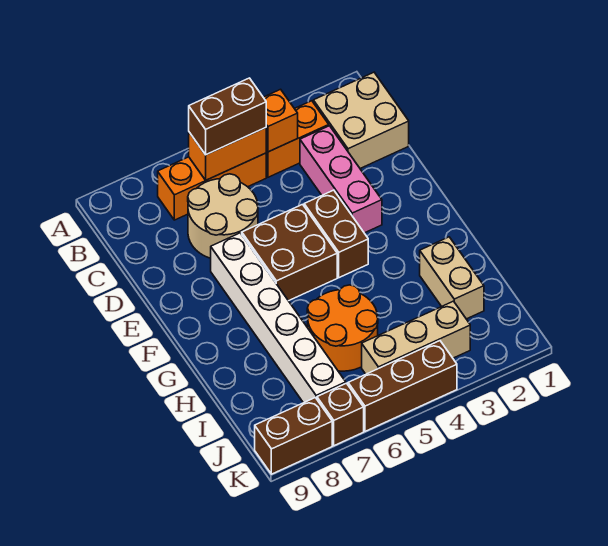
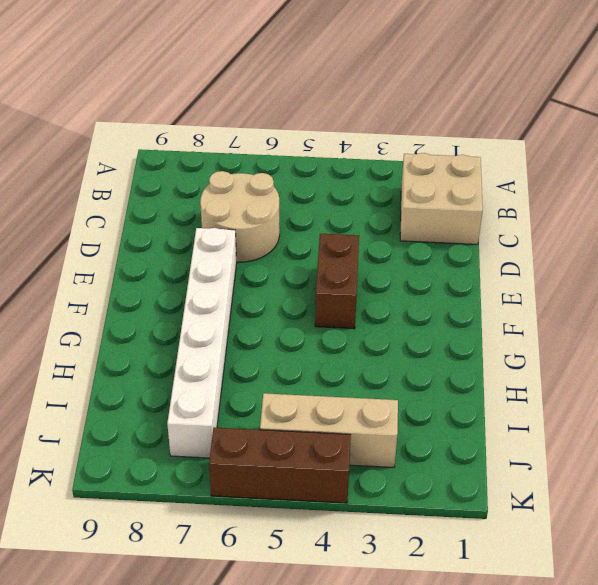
none -> orange 1x2 brick [266,101,329,177]
none -> orange 1x3 brick [158,153,266,220]
none -> pink 1x3 brick [300,126,382,233]

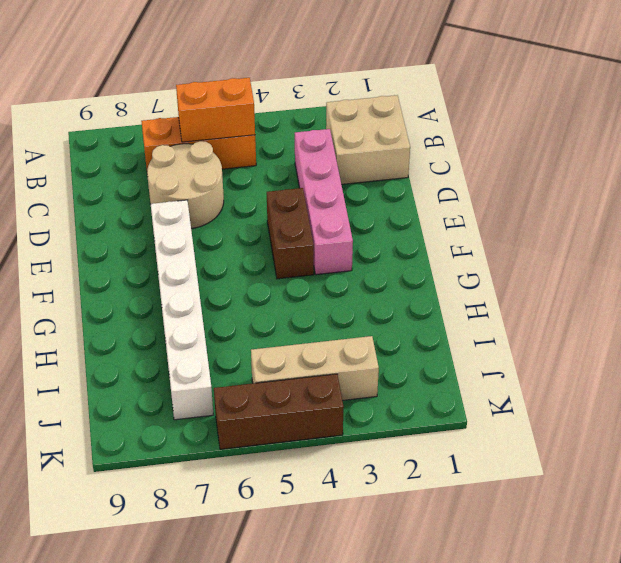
pink 1x4 brick [295,129,353,275] -> pink 1x3 brick [300,126,382,233]
none -> orange 1x2 brick [266,101,329,177]
none -> brown 2x2 brick [242,205,337,301]
none -> tan 1x2 brick [420,237,484,319]

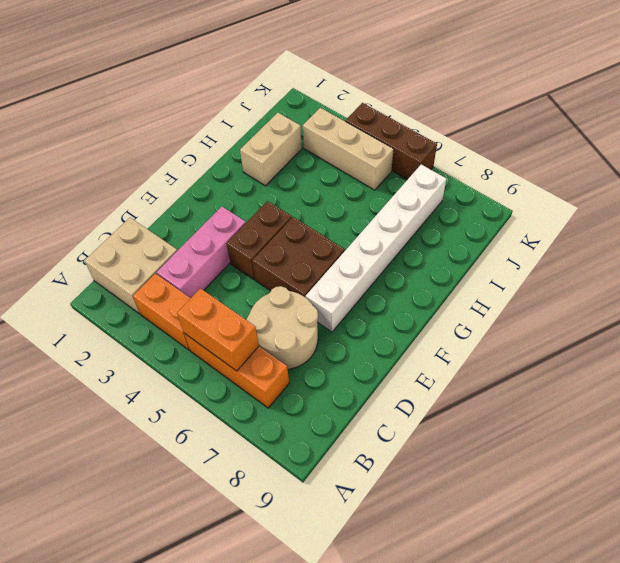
none -> orange 2x2 round brick [307,285,378,371]
none -> brown 1x1 brick [317,383,364,446]
none -> brown 1x2 brick [255,398,332,474]

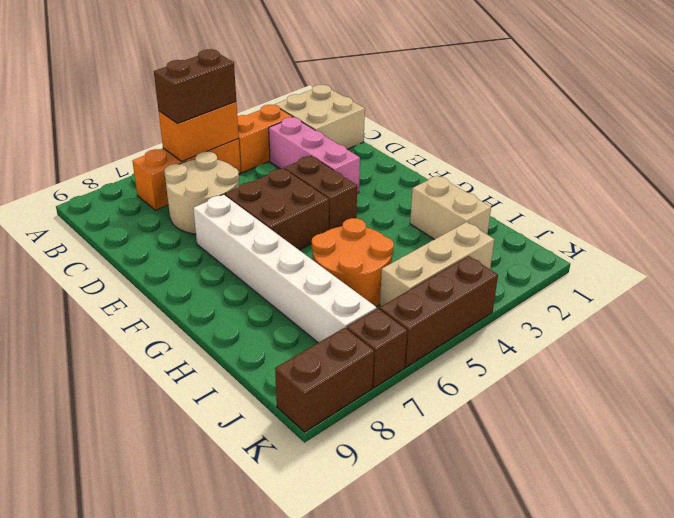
none -> orange 1x1 brick [263,89,298,152]

